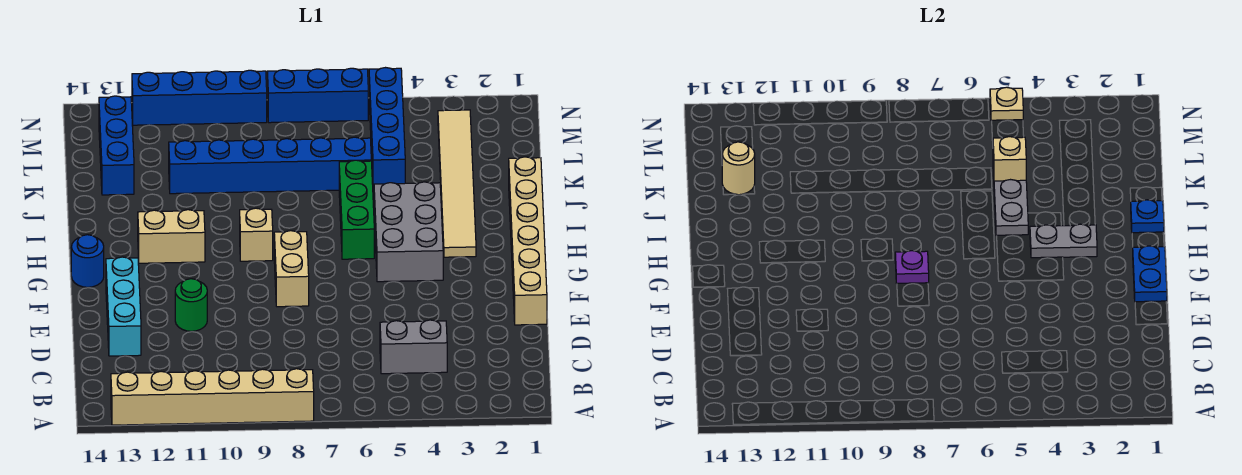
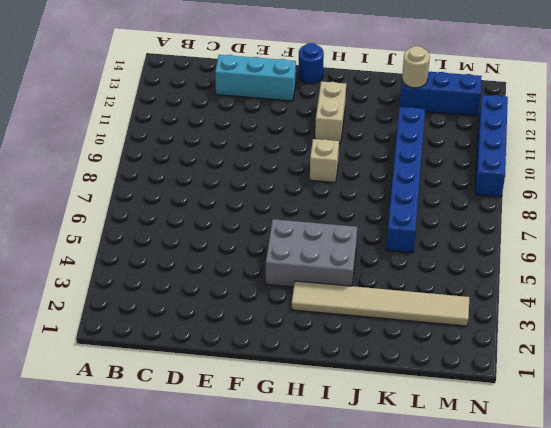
none -> tan 1x6 brick [111,369,314,425]
none -> grey 1x2 brick [380,320,447,374]
none -> tan 1x6 brick [509,157,547,325]

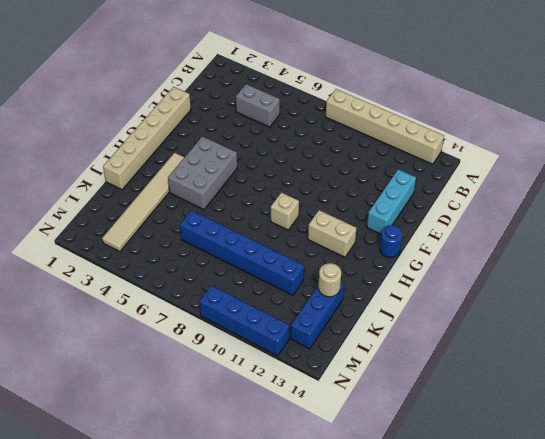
none -> green 1x1 round brick [175,279,207,331]
none -> tan 1x2 brick [274,231,309,307]
none -> green 1x3 brick [339,160,374,259]

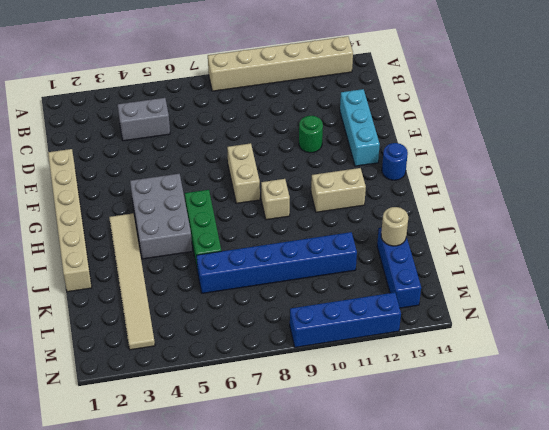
none -> blue 1x4 brick [369,68,405,190]
none -> blue 1x3 brick [267,68,368,123]
none -> blue 1x2 plate [1133,246,1167,302]

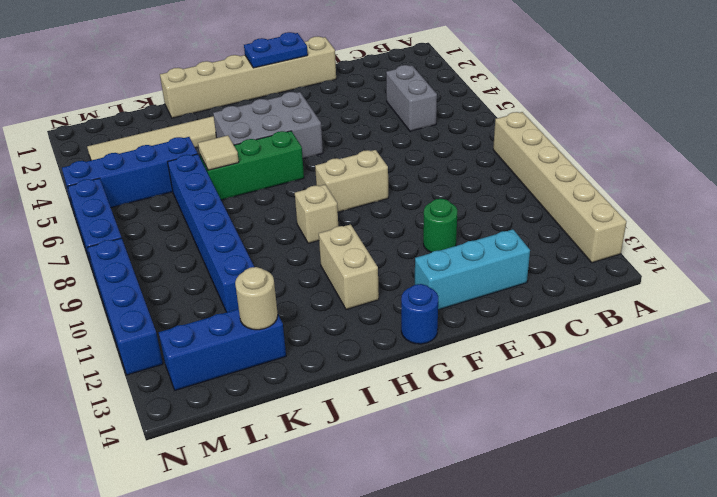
tan 1x1 tile [198,135,239,170] -> none
none -> purple 1x1 plate [895,251,929,283]
none -> grey 1x2 plate [1030,224,1097,258]
none -> blue 1x1 plate [1131,200,1164,233]

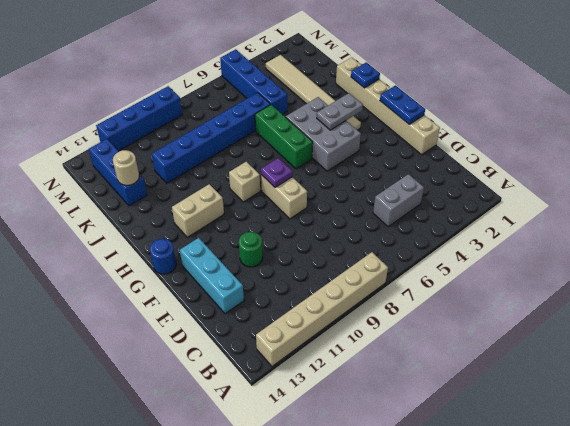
none -> blue 1x3 brick [267,68,368,123]
none -> grey 1x2 plate [994,180,1028,236]
none -> tan 1x1 brick [993,137,1026,181]

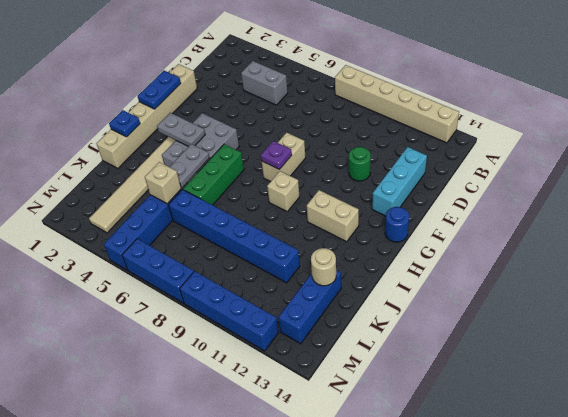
none -> tan 1x1 plate [990,87,1023,121]

